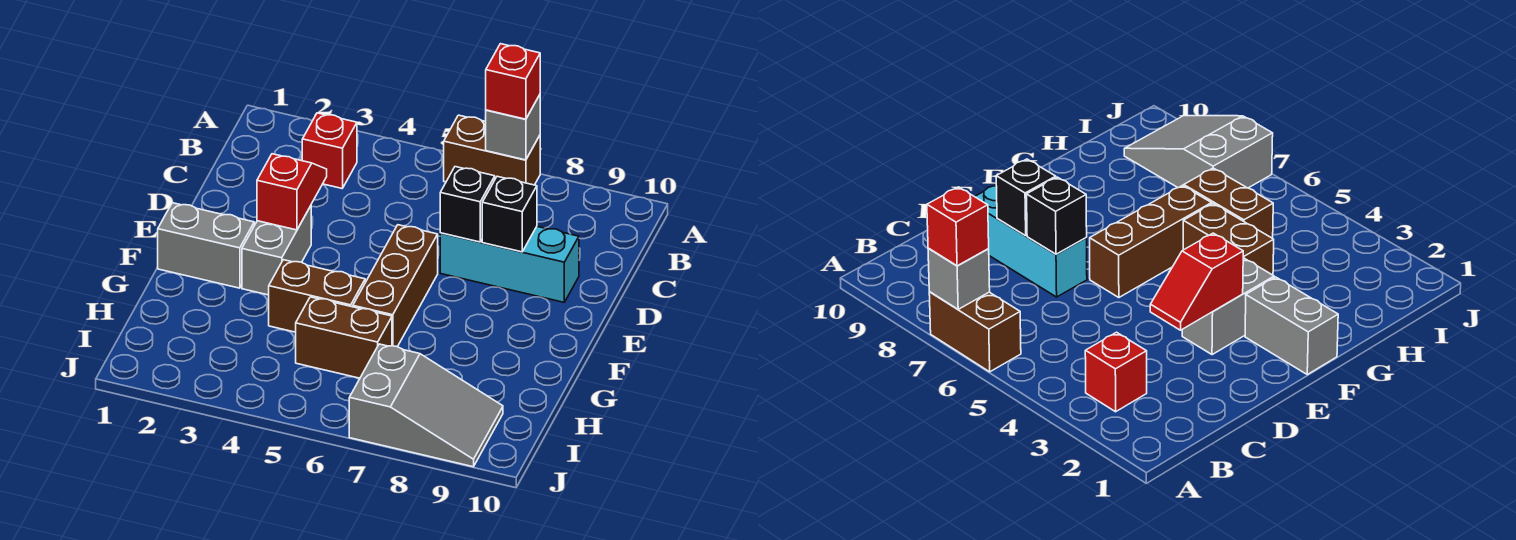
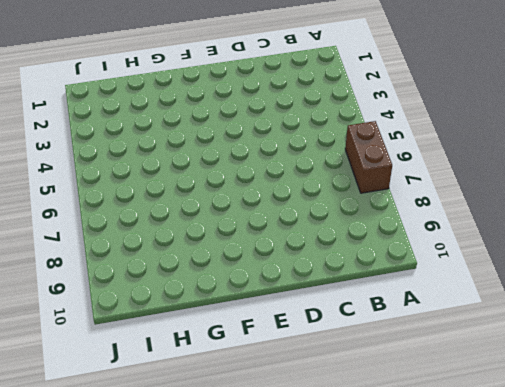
none -> red 1x1 brick [302,113,357,188]
none -> cyan 1x3 brick [440,227,579,302]
none -> grey 1x2 brick [242,206,311,295]

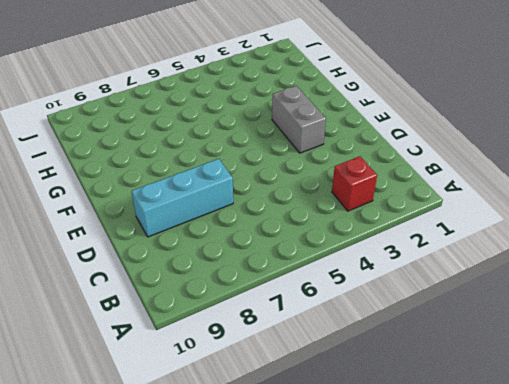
none -> brown 1x2 brick [444,115,540,185]
none -> brown 1x3 brick [353,225,438,347]
none -> grey 1x2 brick [158,203,254,288]

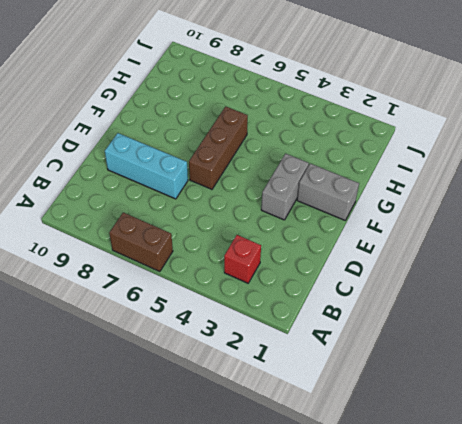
none -> brown 1x2 brick [269,260,365,332]
none -> brown 1x2 brick [296,297,392,378]
none -> grey 2x3 slope [349,344,503,467]

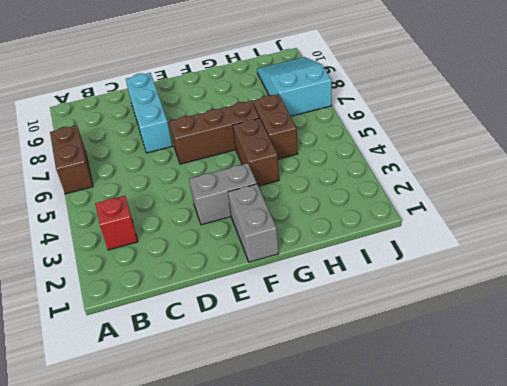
cyan 2x3 slope [257,57,332,116] -> grey 2x3 slope [349,344,503,467]
none -> grey 1x1 brick [486,95,540,160]
none -> red 1x2 slope [257,154,327,230]
none -> black 1x1 brick [440,167,495,242]

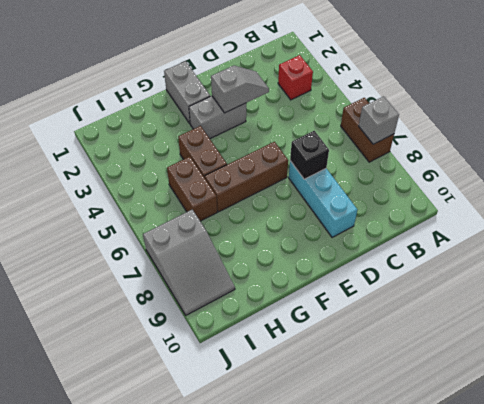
grey 1x2 slope [211,66,269,113] -> red 1x2 slope [257,154,327,230]
none -> black 1x1 brick [482,176,537,252]
none -> red 1x1 brick [486,44,540,119]

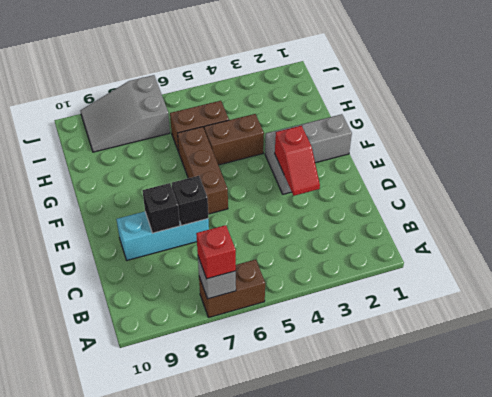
none -> red 1x1 brick [302,113,357,188]

